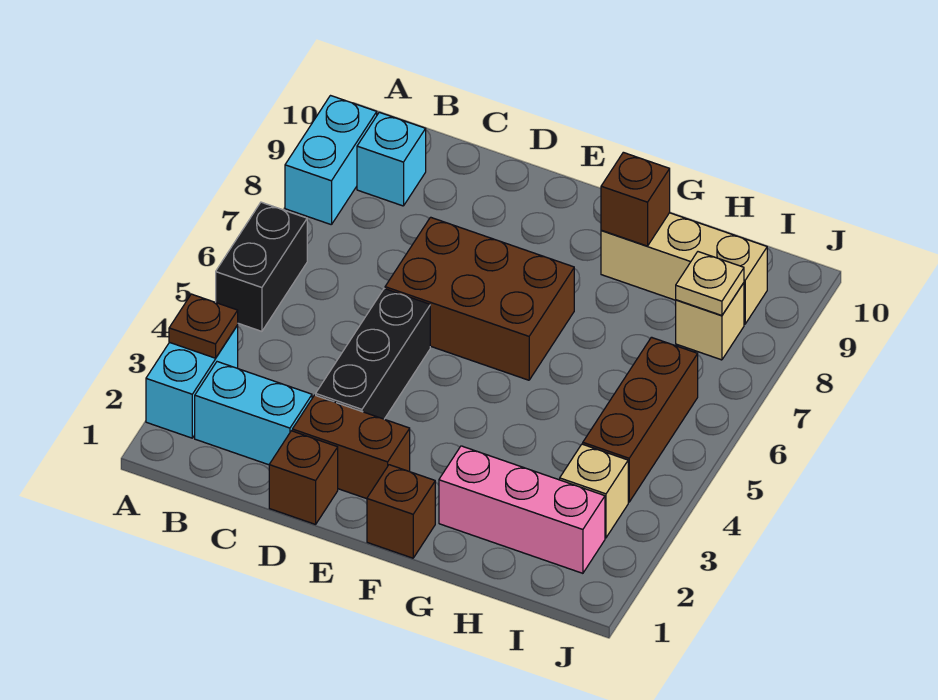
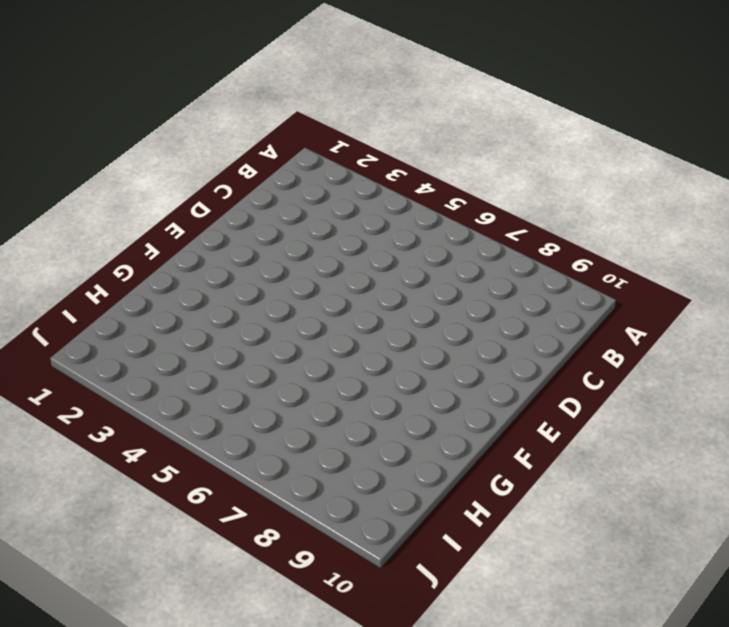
none -> cyan 1x2 brick [146,325,238,438]
none -> black 1x2 brick [216,202,307,331]
none -> cyan 1x2 brick [285,96,377,225]

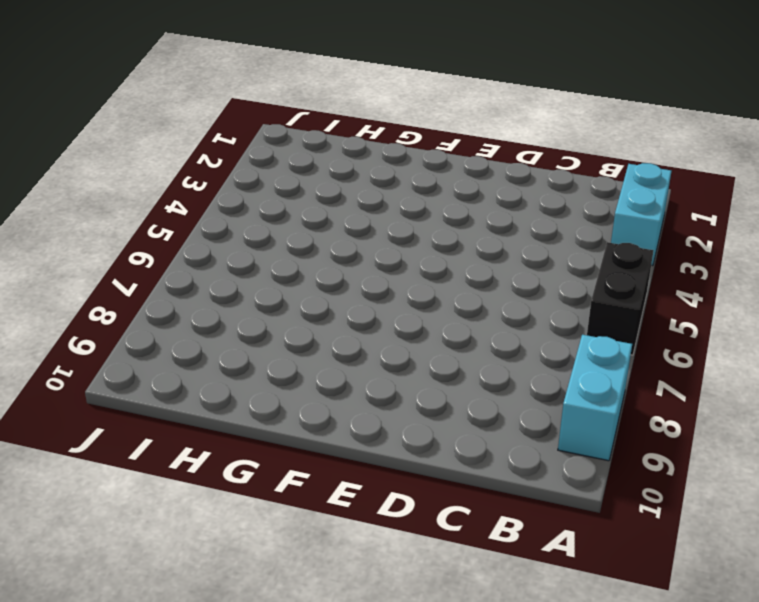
none -> cyan 1x2 brick [195,362,312,465]
none -> cyan 1x1 brick [357,112,426,206]
none -> brown 1x1 brick [269,431,338,524]

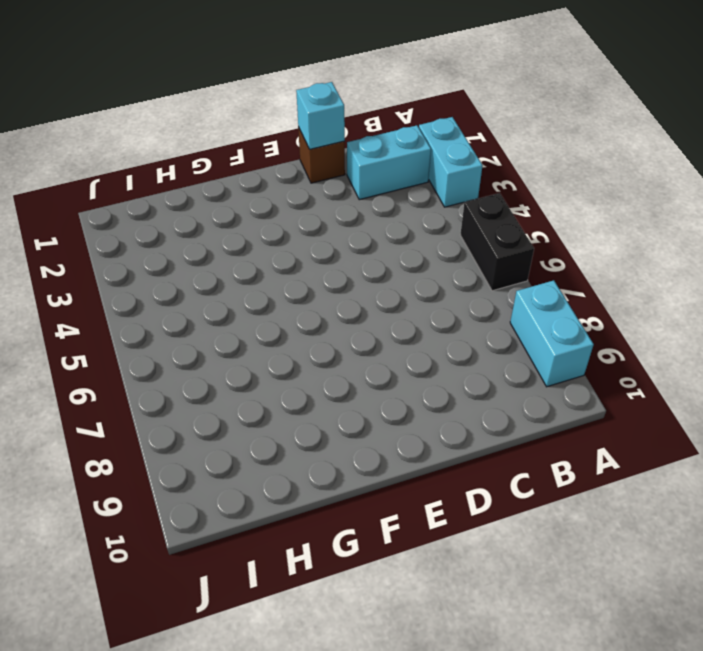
cyan 1x1 brick [296,82,345,149] -> cyan 1x1 brick moved to [357,112,426,206]
none -> brown 1x2 brick [292,395,410,499]
none -> black 1x3 brick [316,289,430,419]
none -> brown 2x3 brick [385,217,574,380]

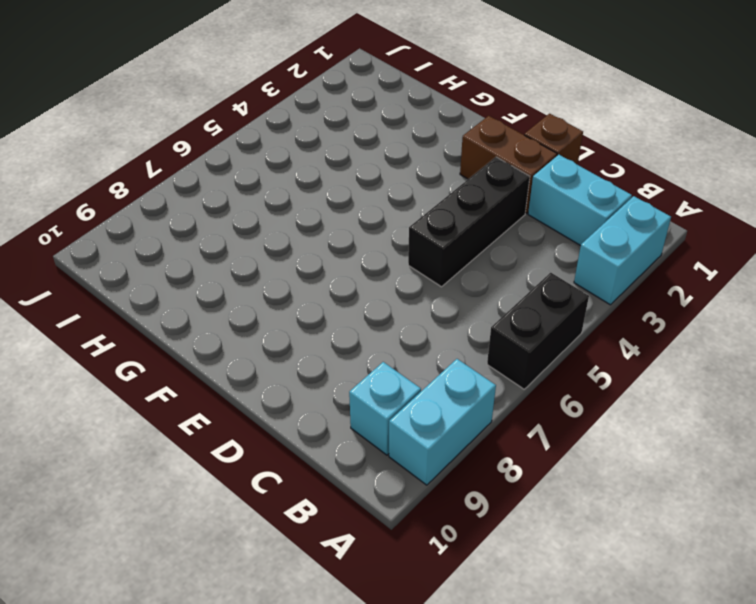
none -> brown 2x3 brick [385,217,574,380]
none -> brown 1x1 brick [367,465,435,558]
none -> pink 1x3 brick [439,446,605,573]

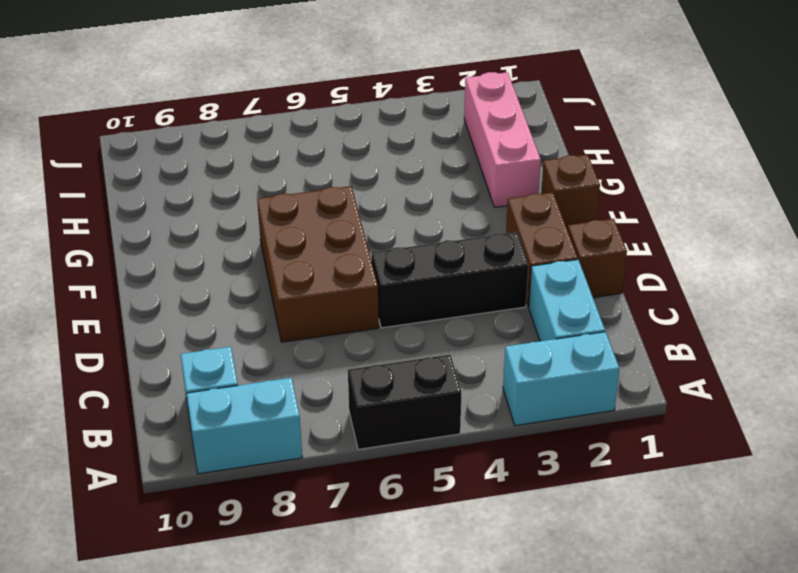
none -> tan 1x3 brick [601,213,767,324]
none -> tan 1x1 brick [560,444,628,538]
none -> brown 1x3 brick [583,337,698,502]

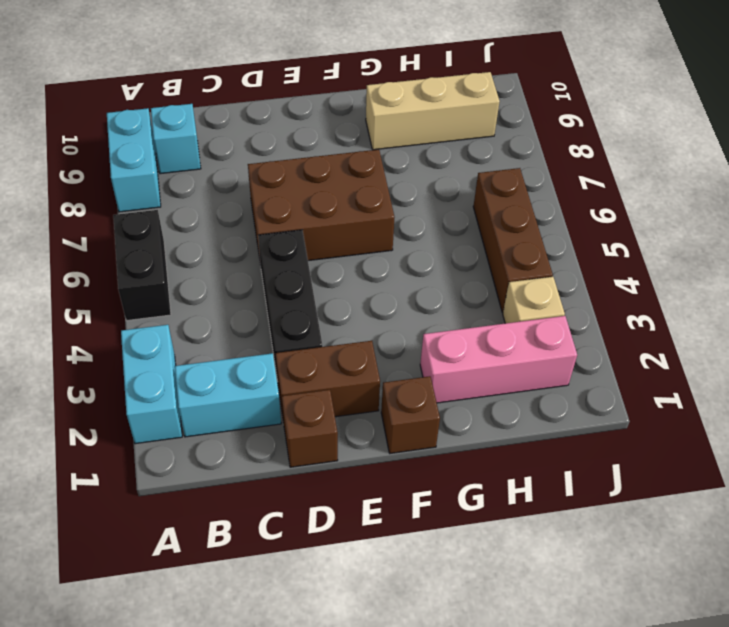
none -> tan 1x1 brick [676,283,744,360]
none -> brown 1x1 plate [169,294,238,358]
none -> brown 1x1 brick [601,152,670,246]

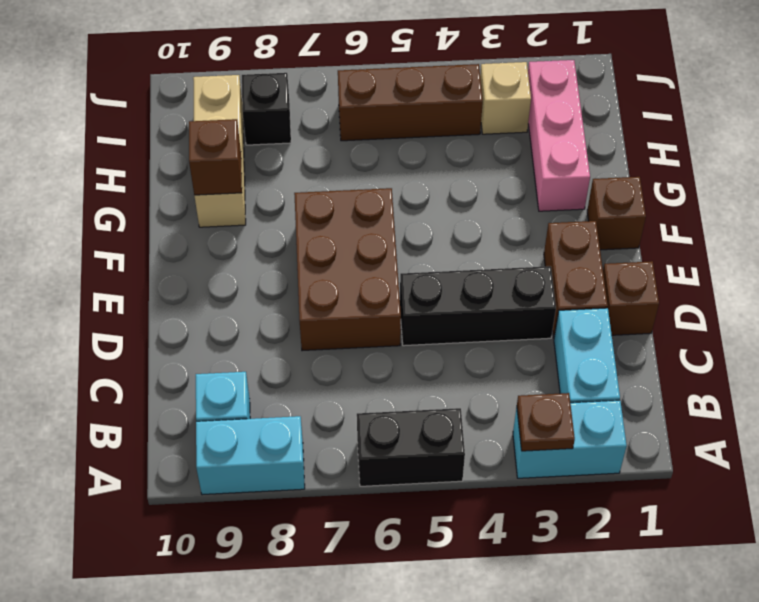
black 1x1 brick [242,73,291,145] -> tan 1x1 brick [676,283,744,360]
none -> tan 1x1 plate [676,252,744,315]

